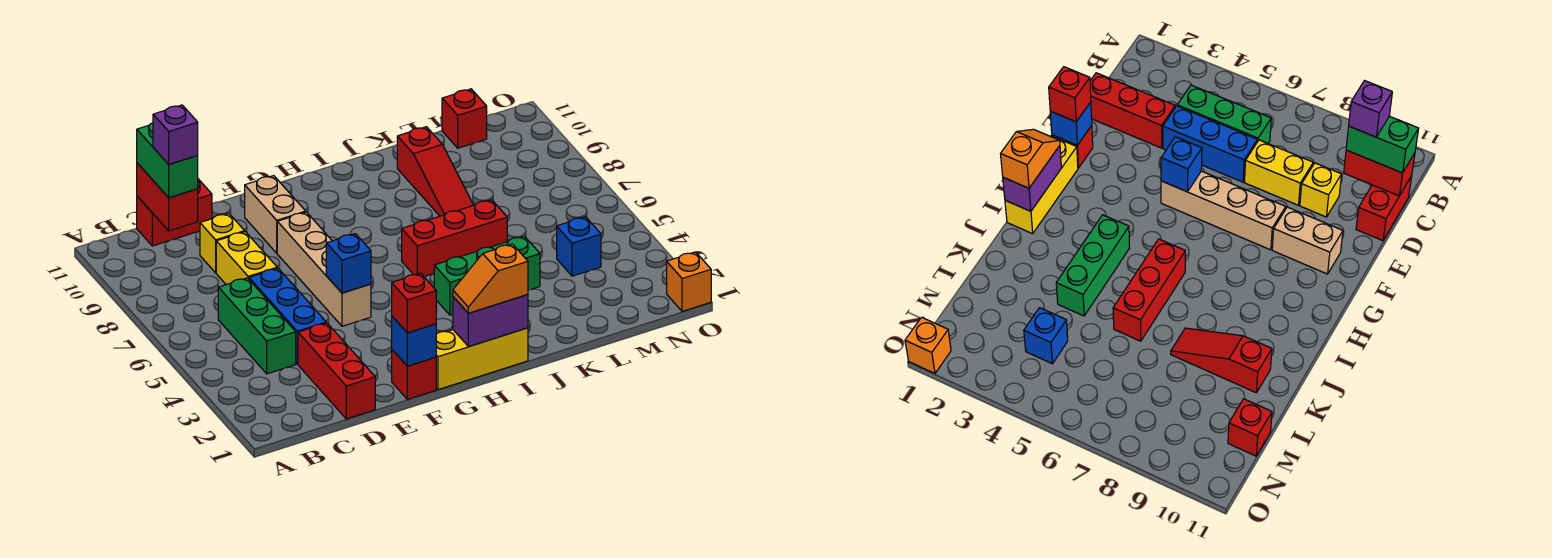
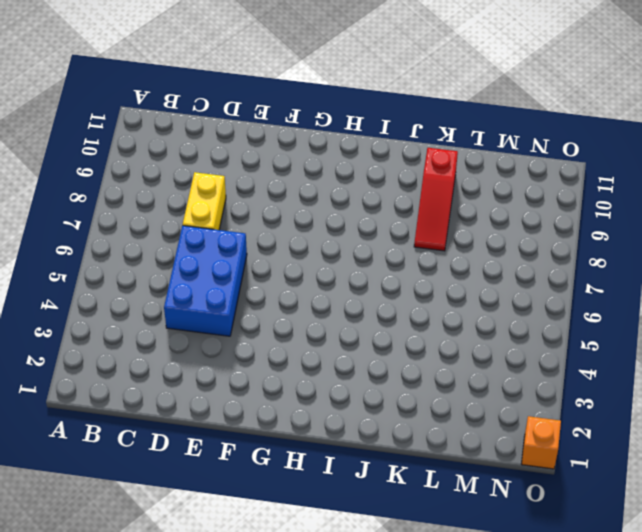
blue 2x3 brick [164,226,247,336] -> blue 1x3 brick [249,268,326,364]
none -> green 1x3 brick [218,278,296,374]
none -> red 1x2 brick [137,179,212,246]
none -> red 1x3 brick [298,323,375,419]

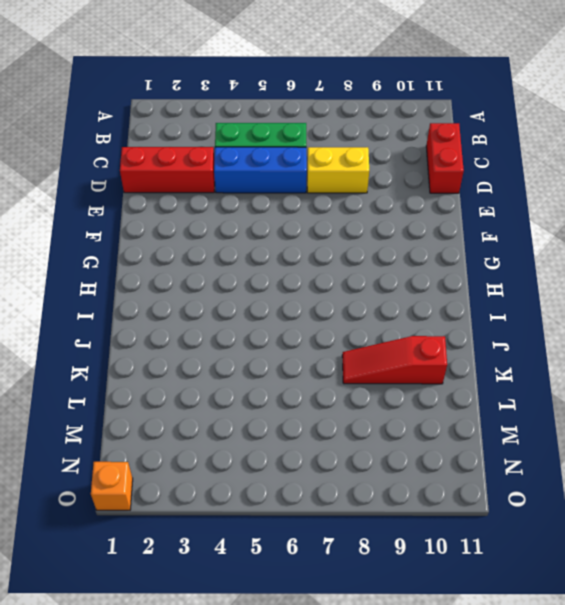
none -> yellow 1x1 brick [200,213,245,273]
none -> red 1x1 brick [392,350,436,399]
none -> tan 1x4 brick [277,212,371,326]

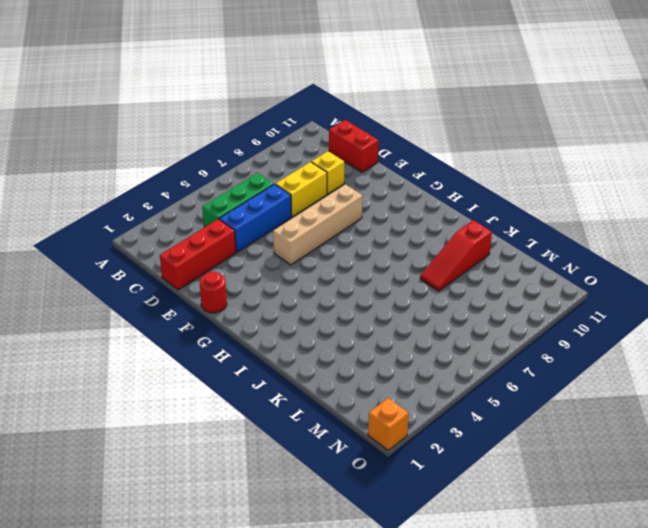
red 1x1 round brick [200,272,227,313] -> red 1x1 brick [392,350,436,399]
none -> tan 1x2 brick [245,176,306,253]
none -> yellow 1x3 brick [436,328,528,390]
none -> green 1x3 brick [434,236,540,315]

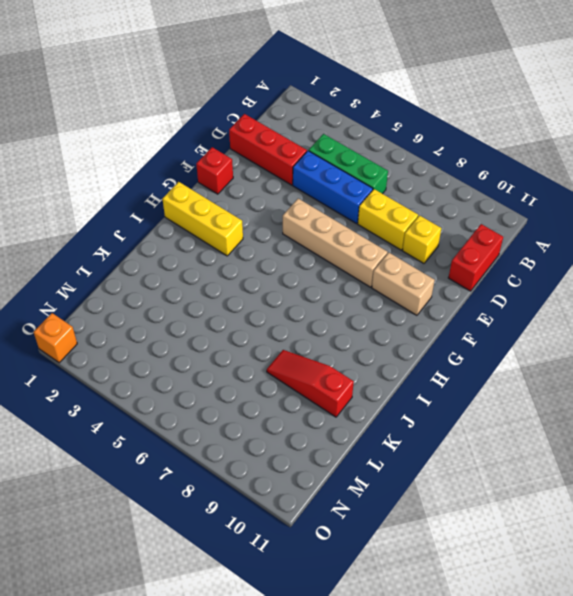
yellow 1x3 brick [163,182,243,256] -> yellow 1x3 brick turned to [436,328,528,390]
none -> green 1x3 brick [434,236,540,315]
none -> red 1x3 brick [402,200,507,277]
none -> blue 1x1 brick [557,217,601,276]

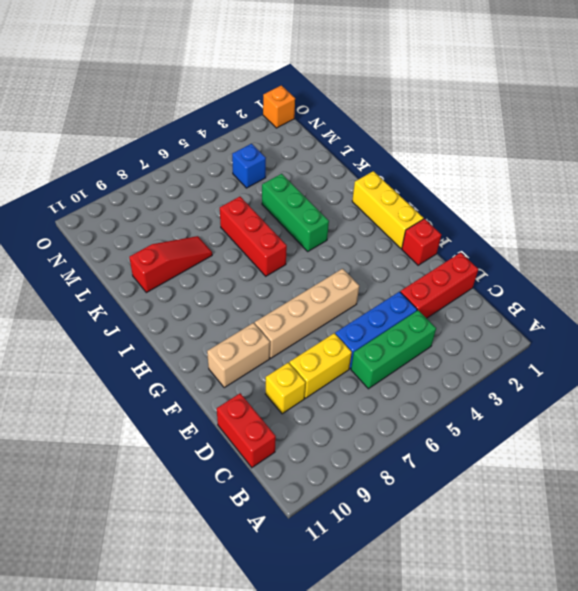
none -> red 1x1 brick [442,89,487,148]
none -> red 1x2 brick [137,163,198,231]
none -> blue 1x1 brick [392,316,436,366]

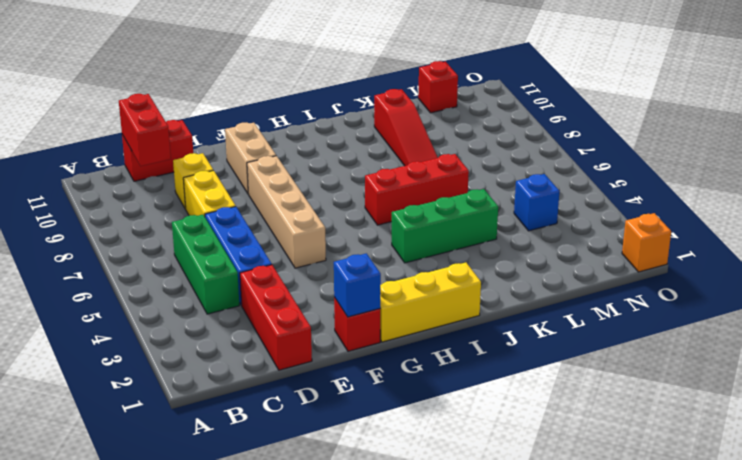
none -> blue 1x1 brick [326,234,371,293]
none -> purple 1x2 brick [453,295,528,347]
none -> green 1x2 brick [137,123,198,198]

